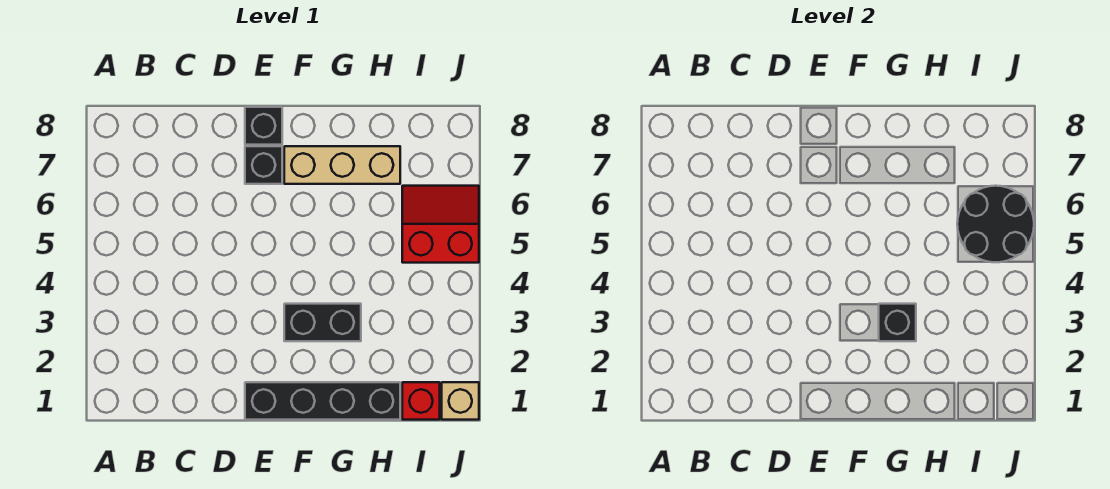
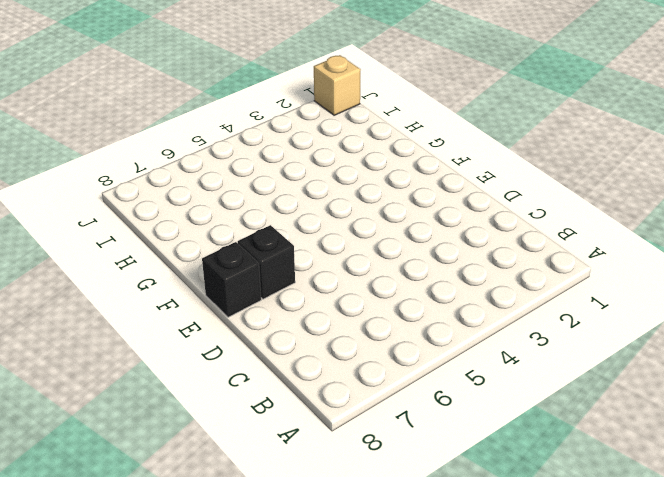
none -> black 1x4 brick [245,382,400,420]
none -> black 1x2 brick [284,304,361,341]

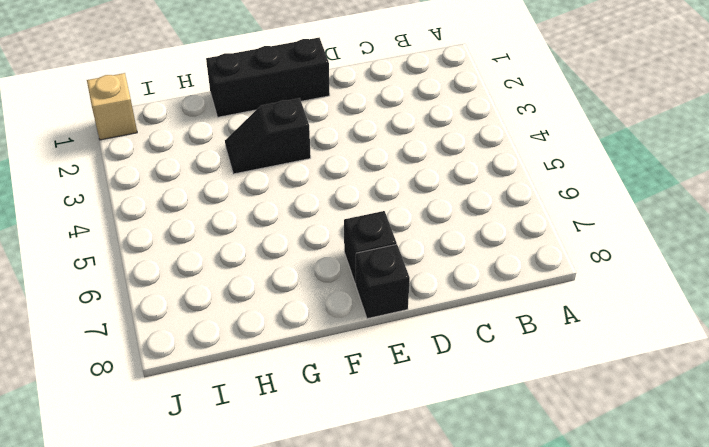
black 1x3 brick [206,38,330,117] -> black 1x4 brick [245,382,400,420]
black 1x2 slope [225,98,311,174] -> black 1x2 brick [284,304,361,341]
none -> tan 1x3 brick [284,146,400,184]
none -> red 1x1 brick [402,382,440,420]

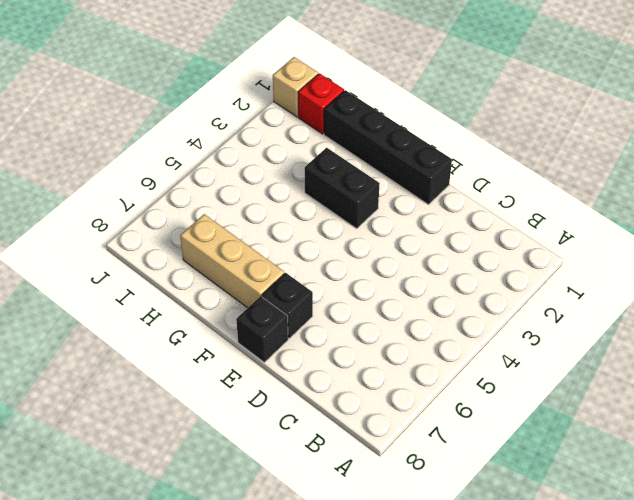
none -> red 2x2 slope [402,186,479,263]
none -> black 1x1 brick [879,304,916,341]

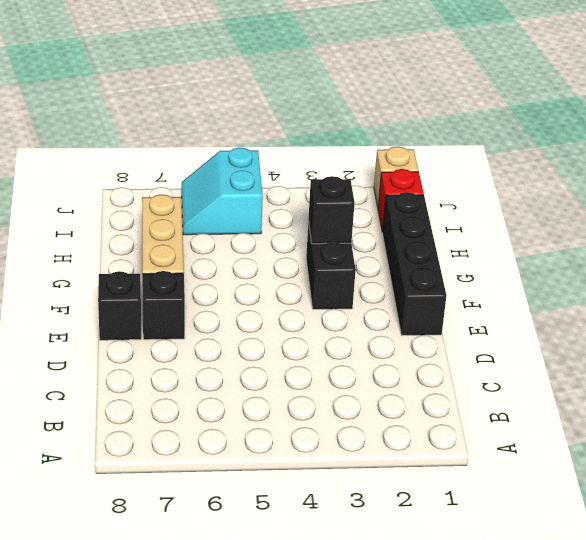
cyan 2x2 slope [182,148,263,235] -> red 2x2 slope [402,186,479,263]
none -> black 2x2 round brick [957,186,1034,262]

